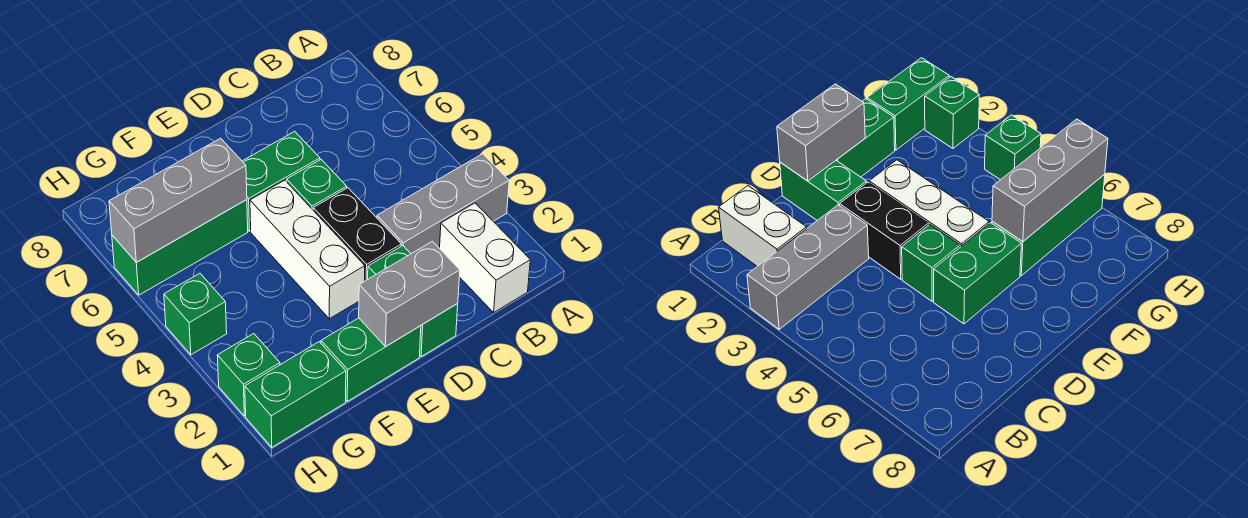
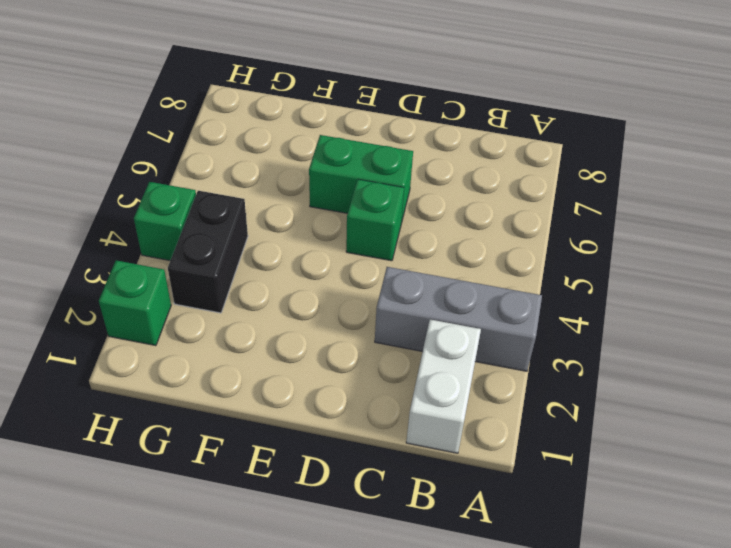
black 1x2 brick [168,191,248,313] -> black 1x2 brick moved to [313,188,401,281]
none -> green 1x2 brick [368,246,458,356]
none -> green 1x2 brick [321,318,421,401]
none -> white 1x3 brick [250,180,365,319]

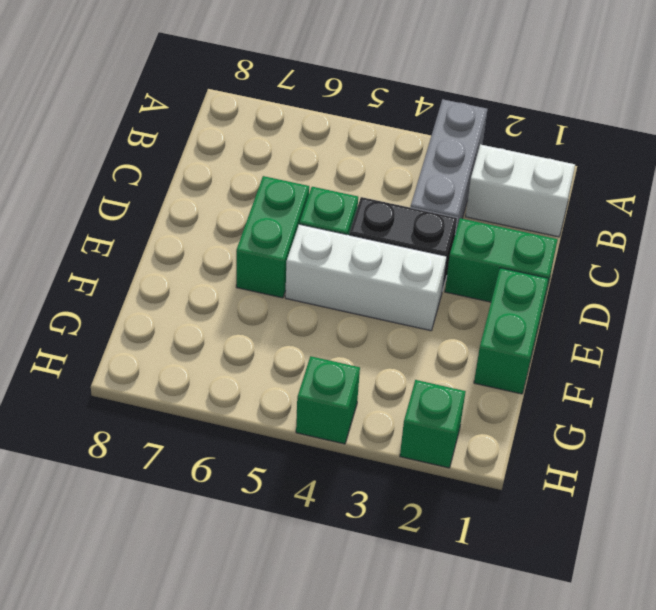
none -> green 1x3 brick [112,200,248,295]
none -> green 1x2 brick [245,342,346,447]
none -> grey 1x2 brick [359,241,460,347]

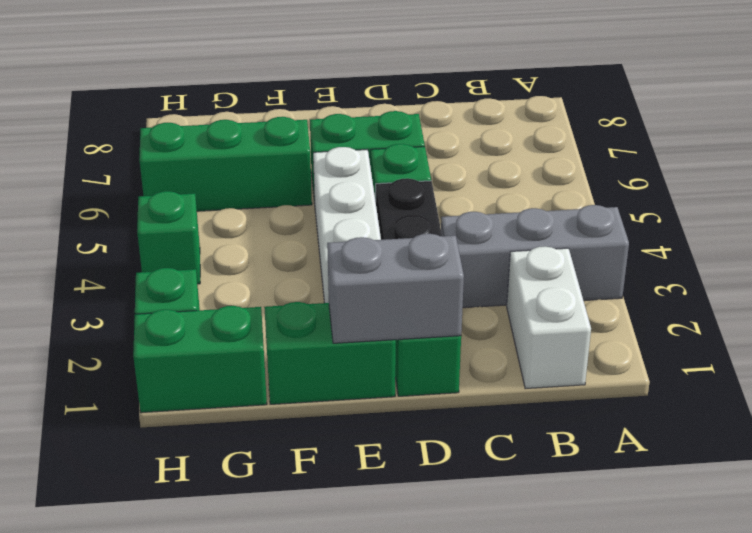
none -> grey 1x3 brick [109,138,247,262]

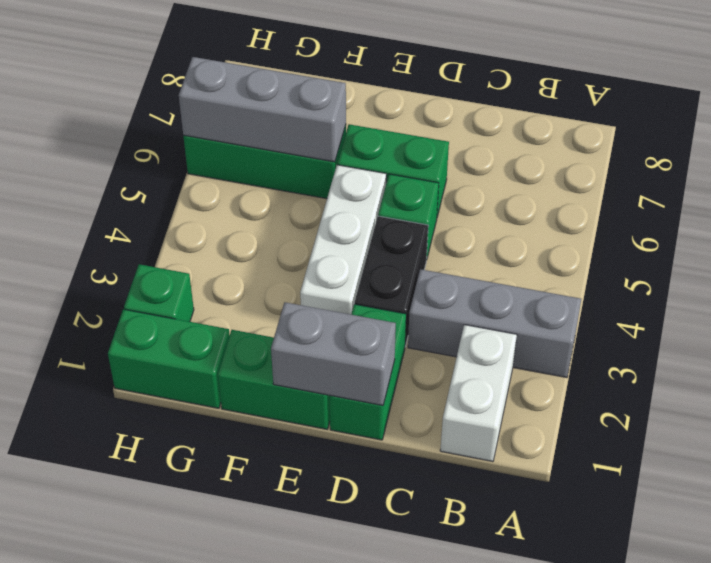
none -> green 1x1 brick [164,273,227,355]

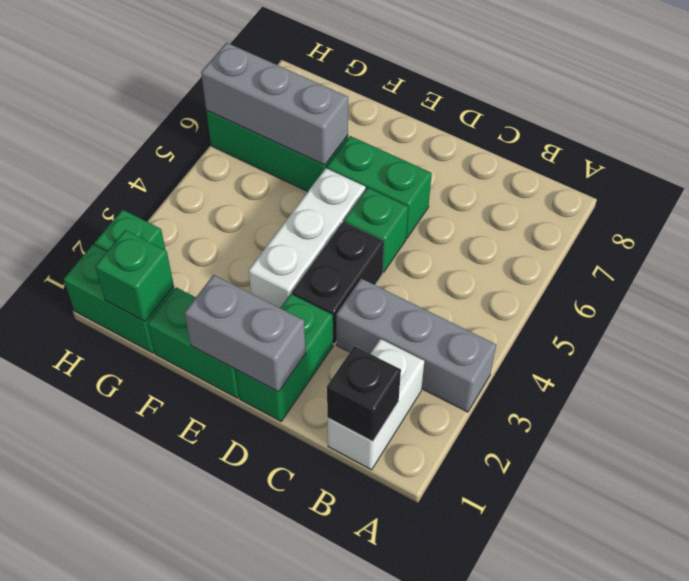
black 1x1 brick [327,346,401,442] -> none
green 1x1 brick [95,230,174,322] -> green 1x1 brick moved to [164,273,227,355]

